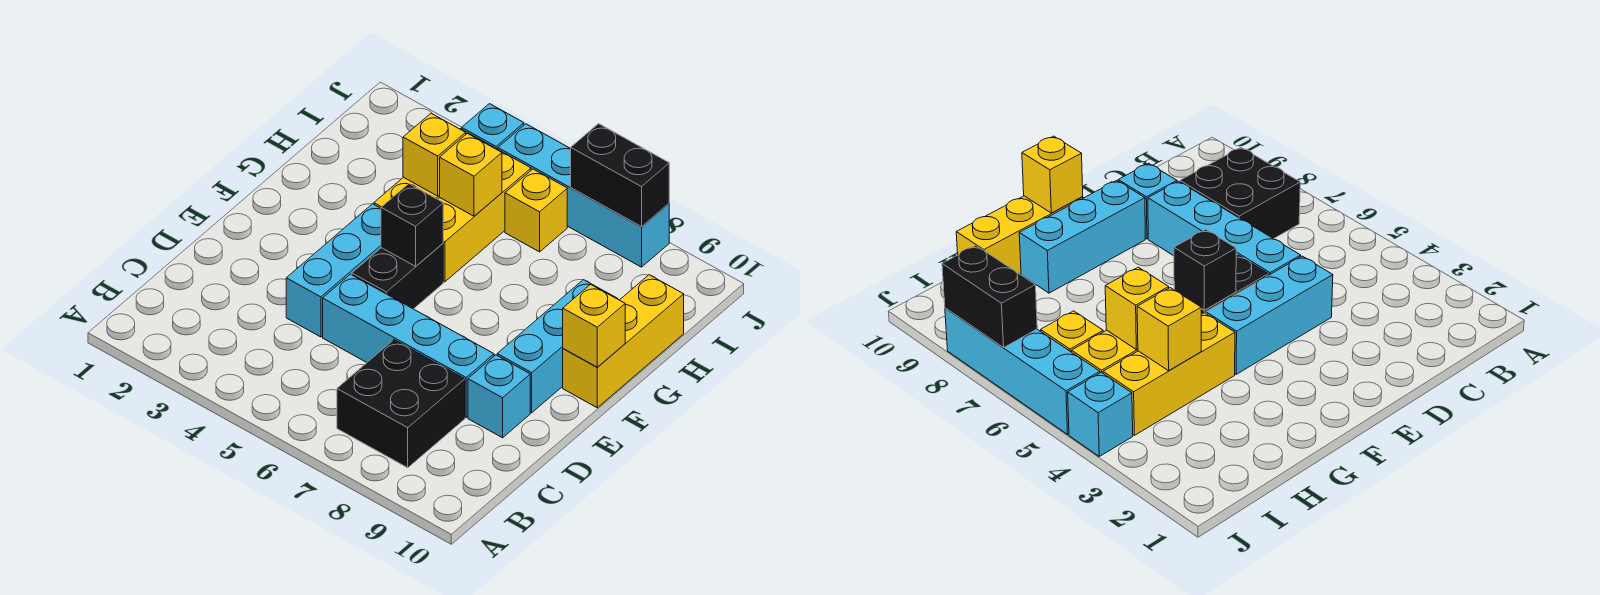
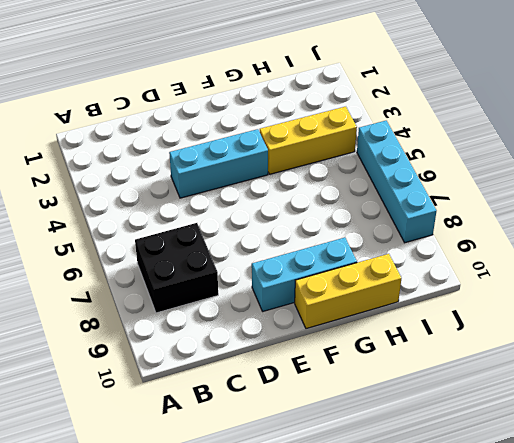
none -> cyan 1x4 brick [323,274,494,417]
none -> cyan 1x1 brick [468,355,530,438]
none -> black 1x2 brick [352,244,443,309]

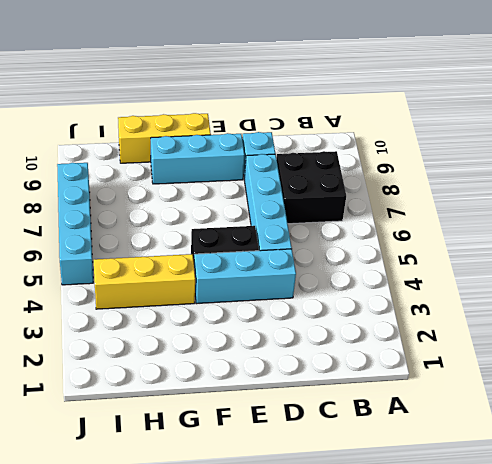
none -> yellow 1x3 brick [438,149,531,282]
none -> yellow 1x1 brick [505,169,567,252]
none -> cyan 1x1 brick [462,104,524,149]

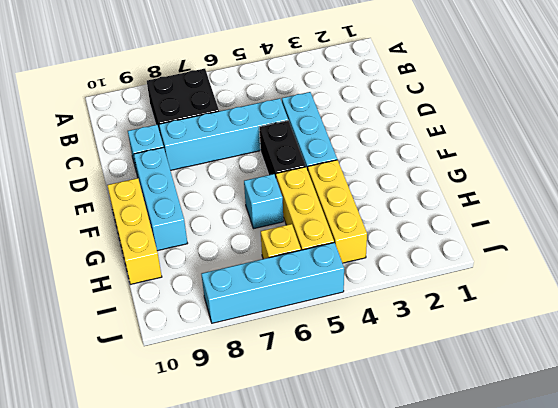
cyan 1x1 brick [244,174,283,229] -> cyan 1x1 brick moved to [462,104,524,149]
none -> black 1x1 brick [381,184,443,266]
none -> yellow 1x1 brick [563,284,625,367]
none -> yellow 1x1 brick [403,113,466,196]

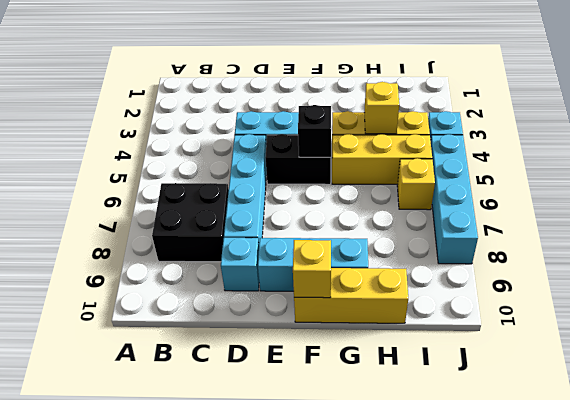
none -> yellow 1x1 brick [440,133,502,216]
none -> black 1x2 brick [571,124,669,227]

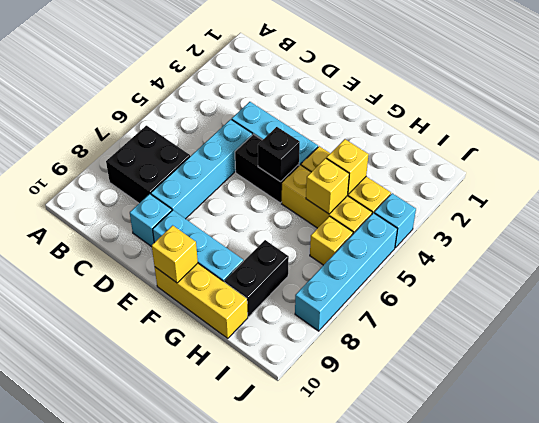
black 1x2 brick [225,240,289,317] -> black 1x2 brick moved to [571,124,669,227]

